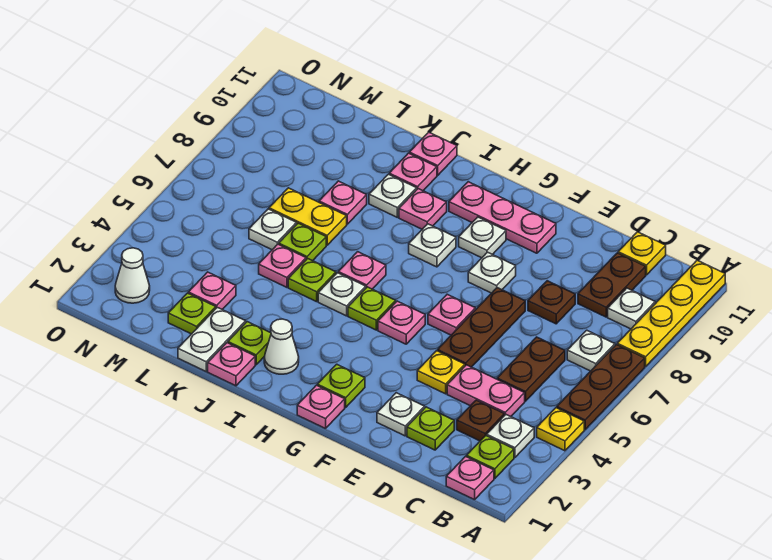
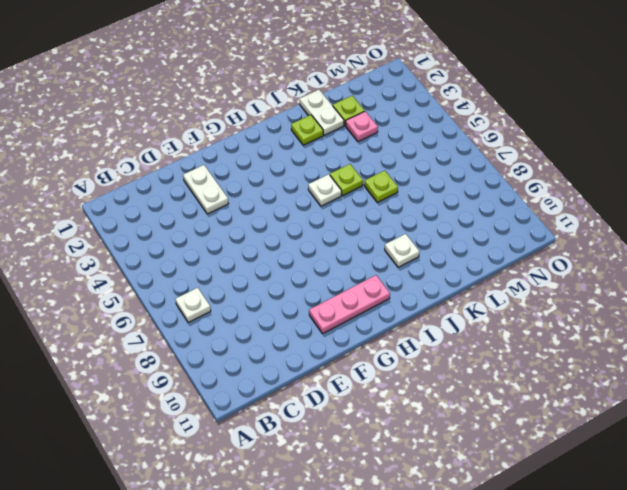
white 1x2 plate [183,165,228,214] -> white 1x1 plate [377,393,425,436]
none -> yellow 1x1 plate [537,408,584,451]
none -> brown 1x3 plate [557,345,645,430]
none -> yellow 1x4 plate [617,260,725,367]
none -> pink 1x1 plate [446,457,494,500]

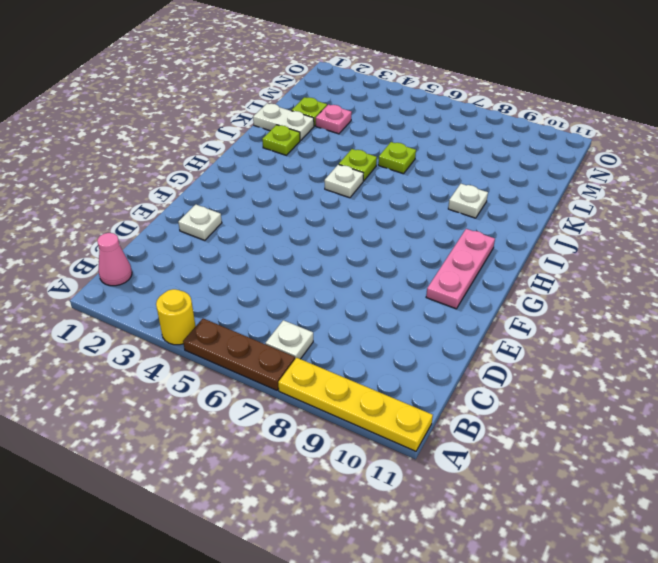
yellow 1x1 round brick [156,289,196,345] -> yellow 1x1 plate [537,408,584,451]
pink 1x1 cone [97,233,132,286] -> pink 1x1 plate [446,457,494,500]
none -> lime 1x1 plate [466,436,514,479]
none -> white 1x1 plate [487,415,534,458]
none -> white 1x1 plate [608,288,655,329]
none -> brown 1x1 plate [457,400,504,441]

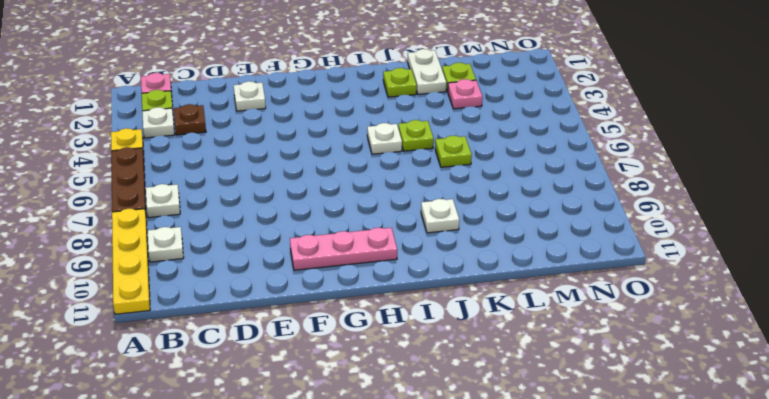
none -> pink 1x2 plate [447,365,525,416]
none -> brown 1x2 plate [497,337,565,401]
none -> brown 1x2 plate [578,253,646,317]
none -> yellow 1x1 plate [618,232,666,275]

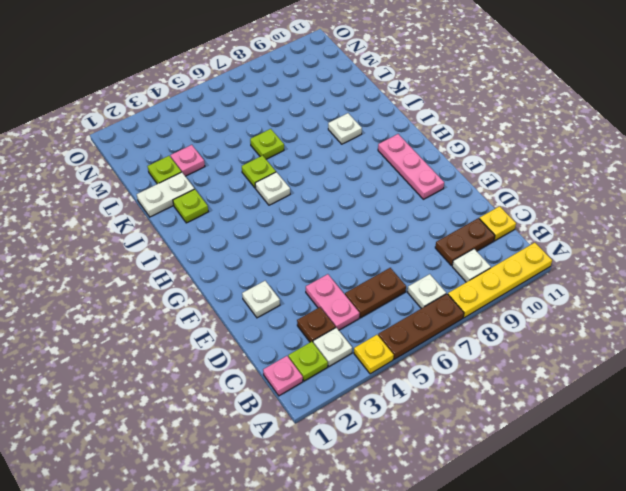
none -> lime 1x1 plate [407,407,454,450]
none -> brown 1x1 plate [528,281,575,324]
none -> yellow 1x1 plate [417,351,465,394]
none -> brown 1x3 plate [438,288,525,367]

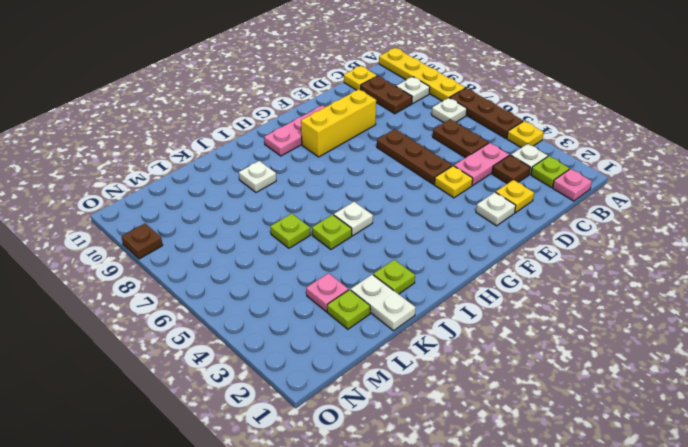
yellow 1x1 plate [496,180,534,213] -> lime 1x1 plate [407,407,454,450]
yellow 1x3 brick [301,89,376,157] -> white 1x1 plate [459,217,506,258]
brown 1x1 plate [122,224,163,259] -> brown 1x1 plate moved to [528,281,575,324]
none -> pink 1x1 plate [428,294,475,335]
none -> white 1x1 plate [468,252,516,293]
none -> pink 1x1 plate [297,385,345,428]
none -> lime 1x1 plate [317,364,365,407]

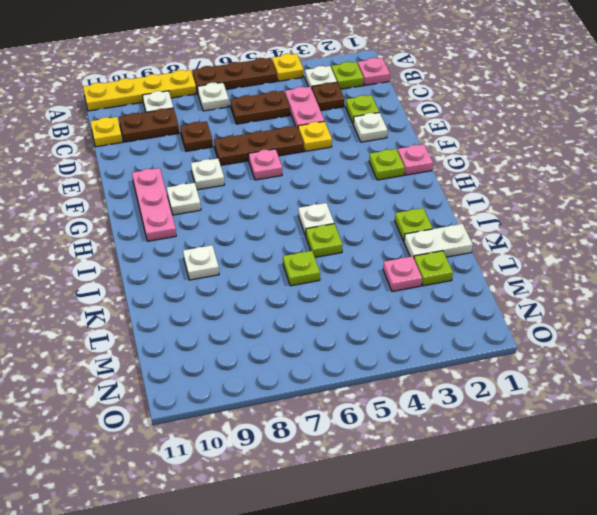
none -> pink 1x1 plate [378,301,425,344]
none -> lime 1x1 plate [348,287,396,330]
none -> white 1x1 plate [409,224,456,267]
none -> white 1x1 cone [264,319,299,374]

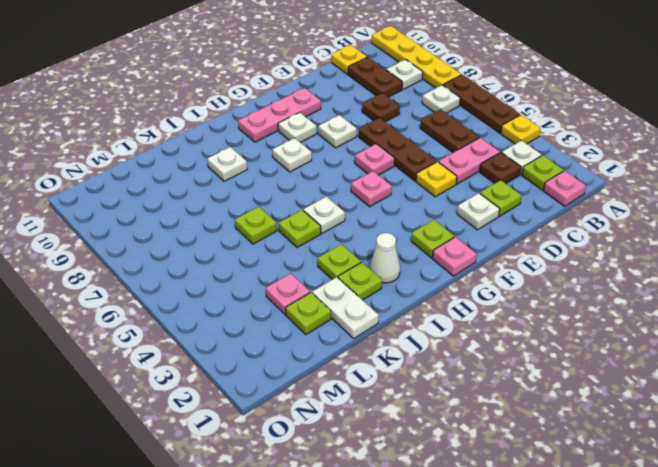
lime 1x1 plate [318,244,361,280] -> lime 1x1 plate moved to [348,287,396,330]
none -> pink 1x1 plate [338,252,386,289]
none -> pink 1x1 plate [399,189,447,229]
none -> pink 1x1 plate [208,343,255,386]
none -> pink 1x1 plate [389,153,437,191]

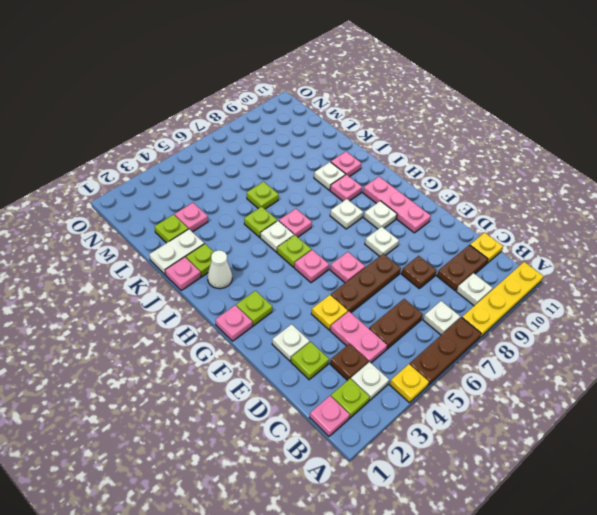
none -> pink 1x1 plate [409,132,457,175]
none -> pink 1x1 plate [259,244,306,287]
none -> yellow 1x2 plate [269,188,347,245]
none -> pink 1x1 plate [319,181,367,224]

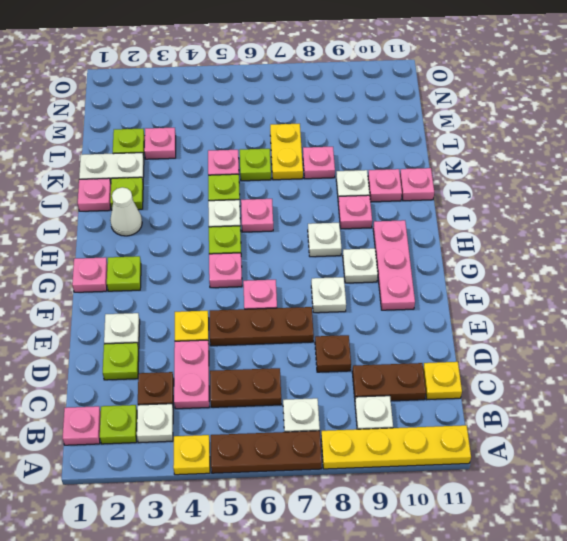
none -> white 1x1 plate [249,209,297,250]
none -> white 1x1 cone [115,248,150,303]

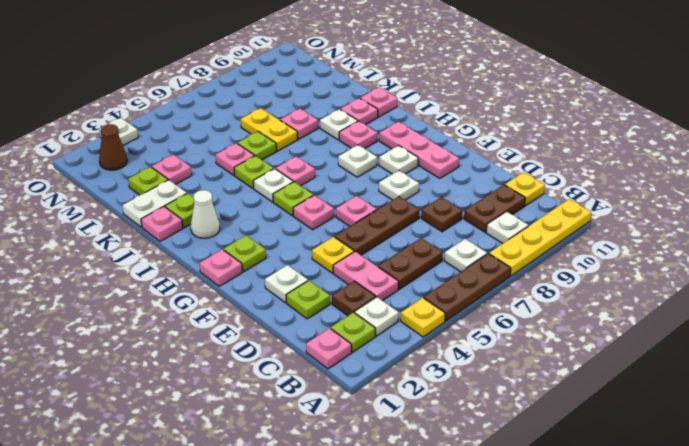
brown 1x1 cone [99,124,127,170] -> white 1x1 cone [115,248,150,303]
white 1x1 plate [99,118,138,145] -> white 1x1 plate moved to [249,209,297,250]

